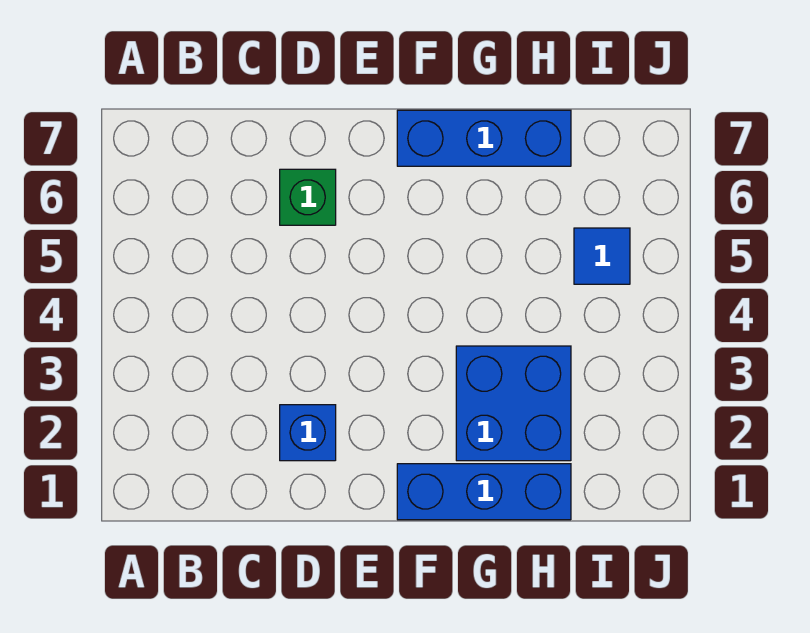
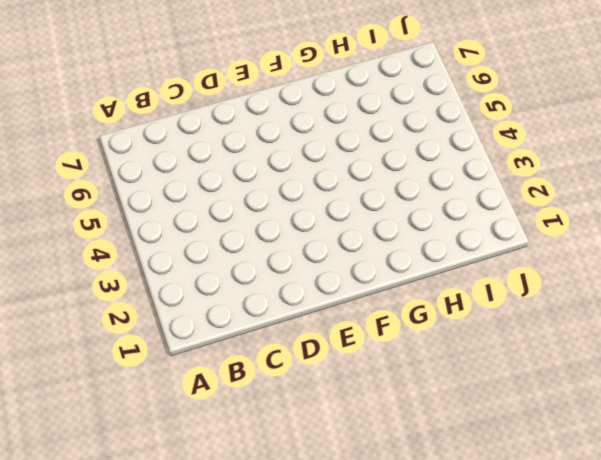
none -> blue 1x1 brick [280,405,336,461]
none -> green 1x1 brick [280,169,336,225]

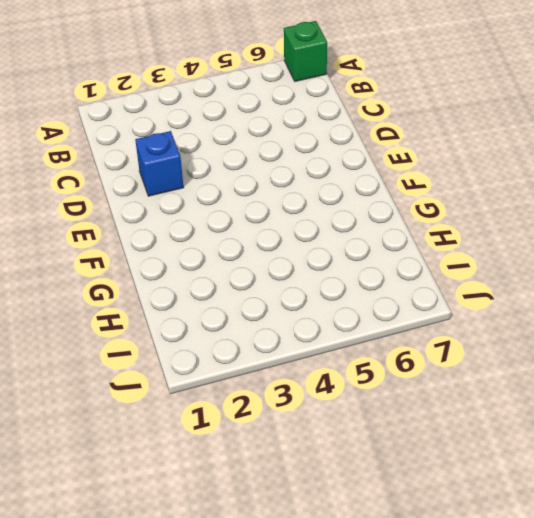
green 1x1 brick [284,21,327,81] -> green 1x1 brick moved to [280,169,336,225]
none -> blue 1x3 brick [397,464,571,520]
none -> blue 1x3 brick [397,110,571,166]

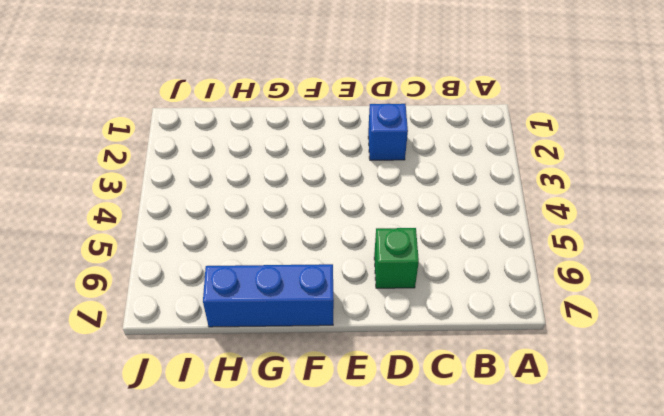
none -> blue 1x3 brick [397,464,571,520]
none -> blue 2x2 brick [456,346,571,461]

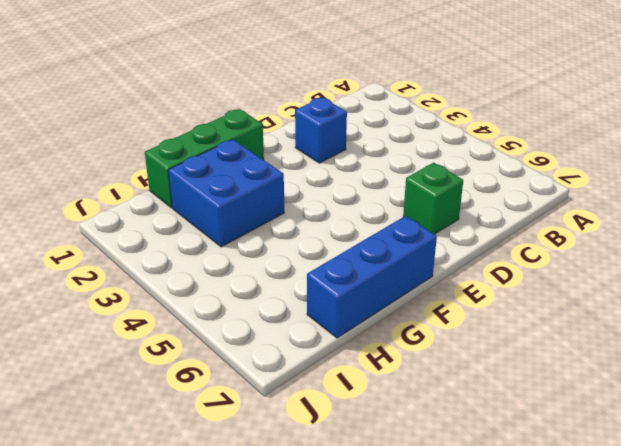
green 1x3 brick [145,109,264,208] -> blue 1x3 brick [397,464,571,520]
none -> blue 1x1 tile [574,228,630,284]

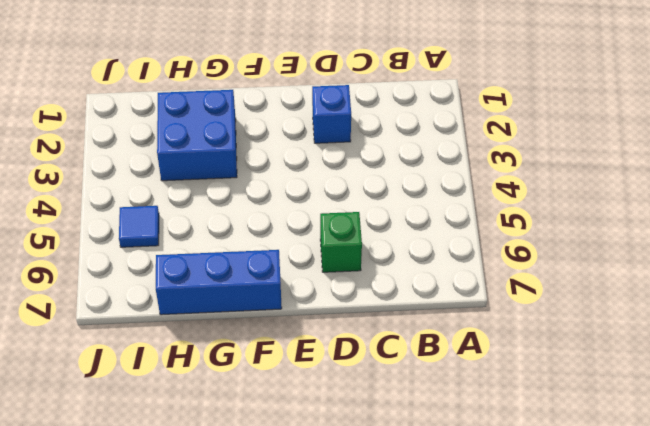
none -> blue 1x3 brick [397,464,571,520]

